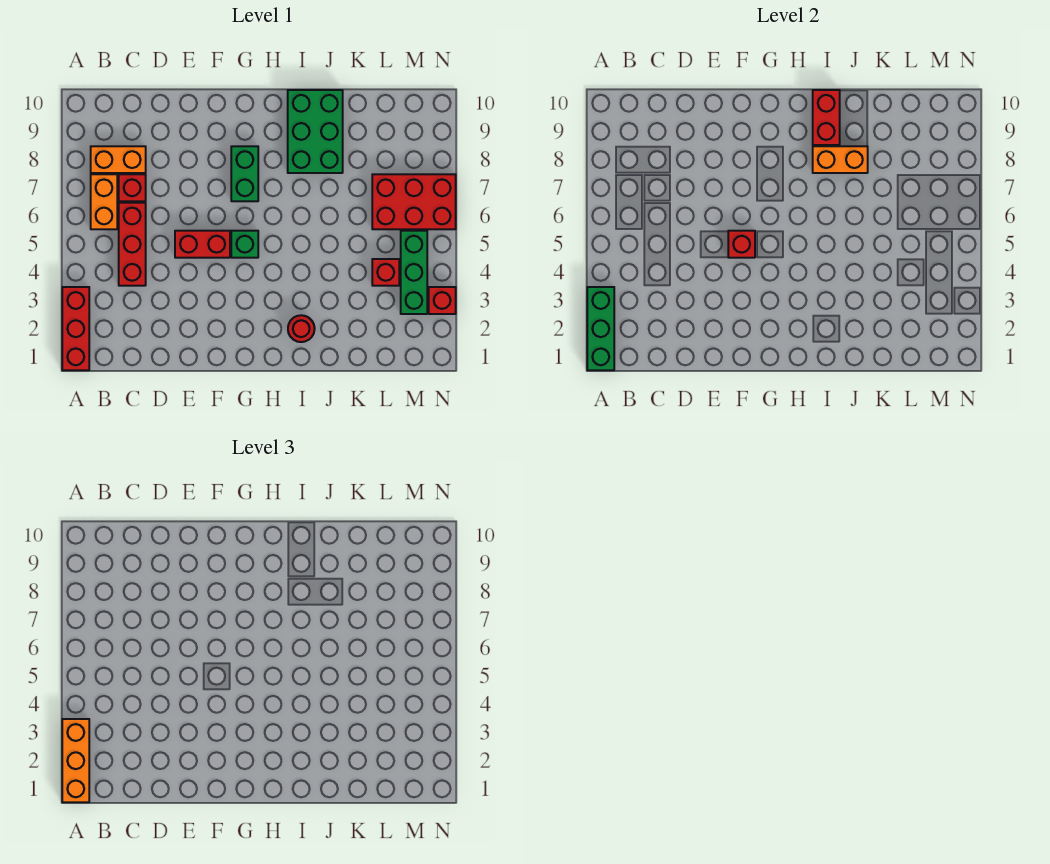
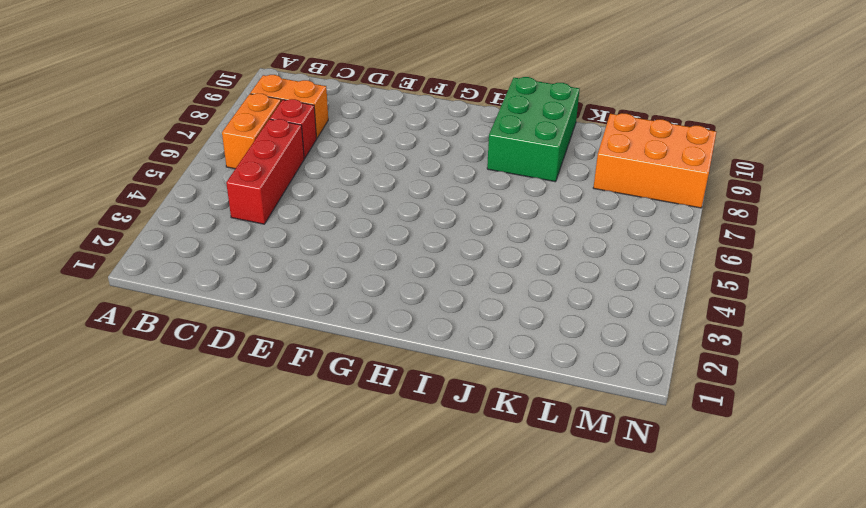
orange 2x3 brick [593,113,716,208] -> none
none -> red 1x3 brick [62,287,89,370]
none -> red 1x2 brick [175,231,230,258]
none -> green 1x1 brick [231,231,258,258]

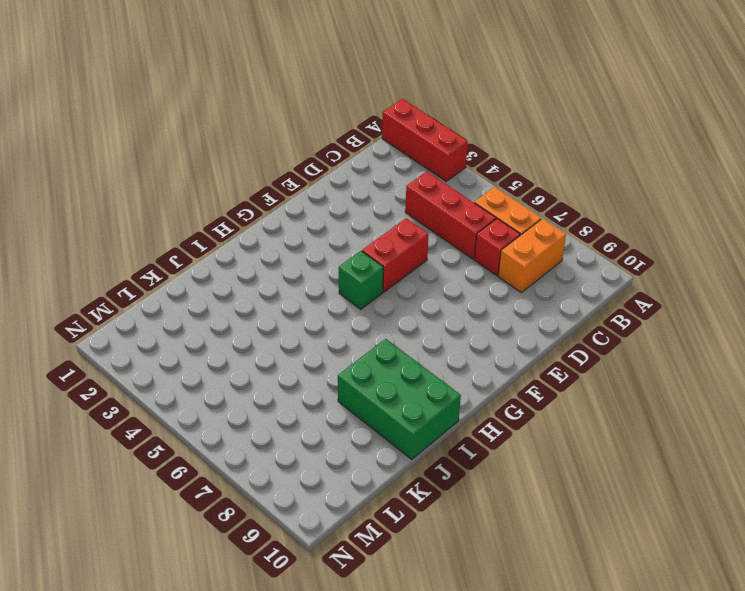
none -> green 1x2 brick [231,146,258,201]
none -> red 1x1 round brick [288,315,315,342]
none -> red 1x1 brick [372,259,399,286]

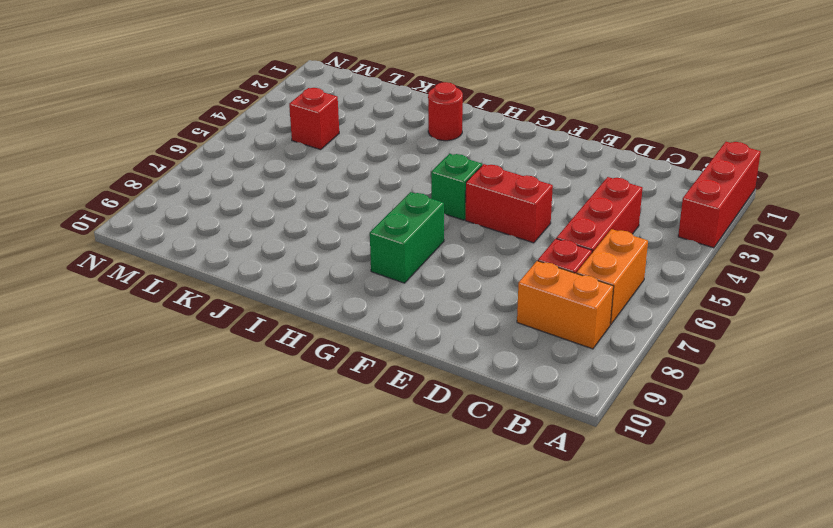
none -> green 2x3 brick [288,90,343,173]
none -> red 2x3 brick [372,174,456,229]
none -> green 1x3 brick [401,231,427,314]

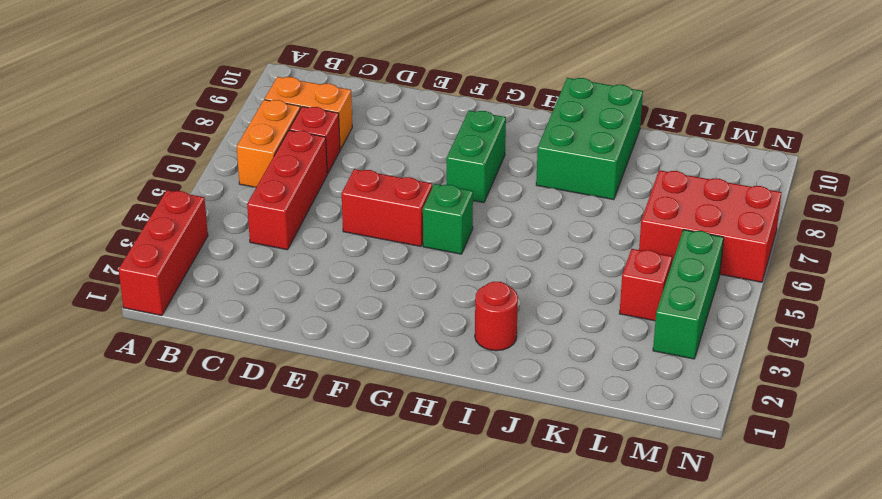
none -> red 1x1 brick [429,287,456,314]
none -> green 1x3 brick [587,287,614,370]
none -> red 1x1 brick [728,231,755,258]

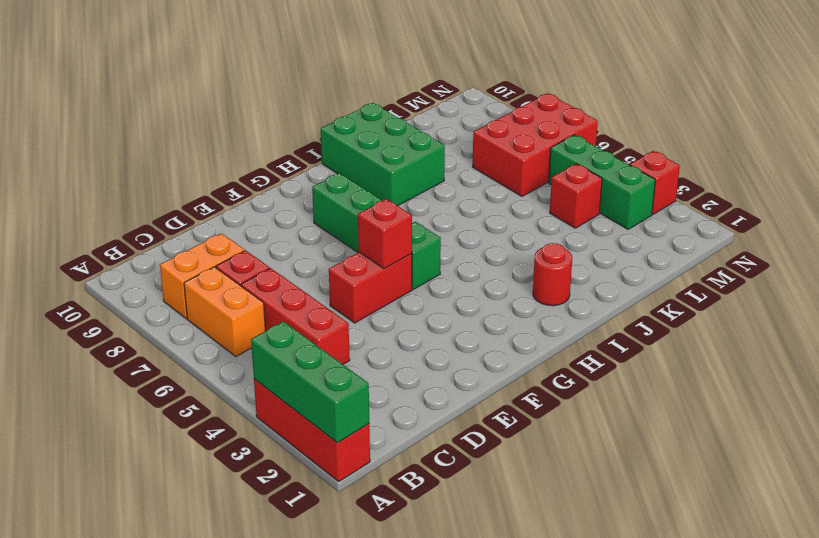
none -> orange 1x2 brick [813,146,868,173]
none -> red 1x2 brick [813,90,840,145]
none -> orange 1x3 brick [62,719,89,802]

